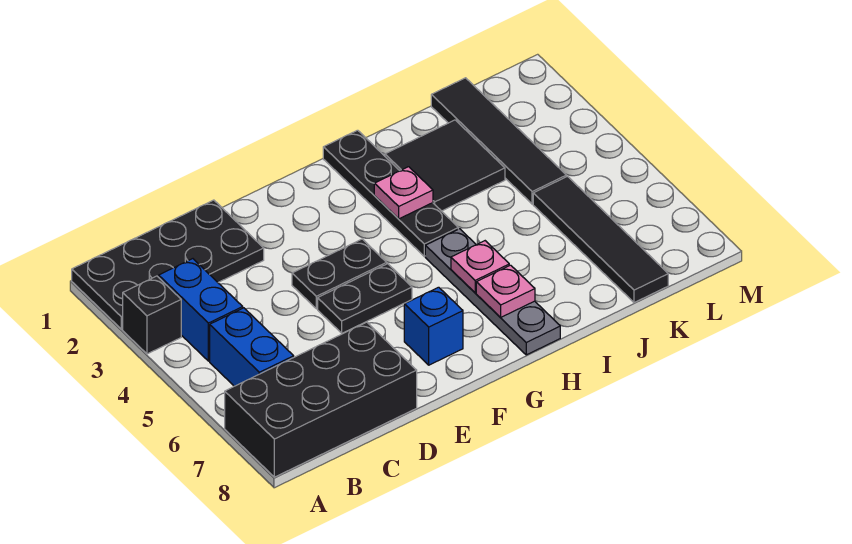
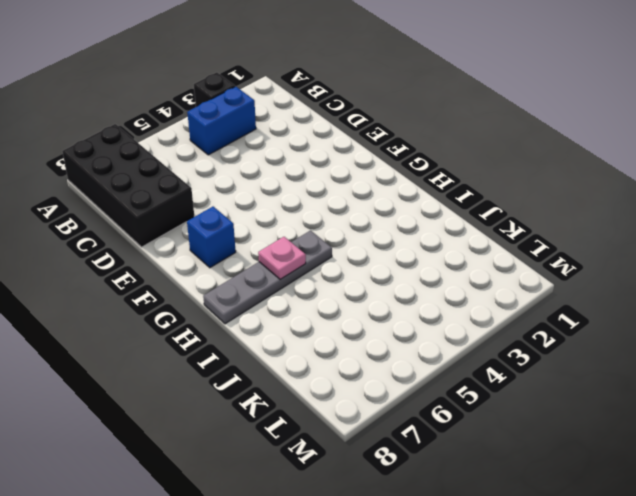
none -> black 2x4 plate [72,200,264,329]
none -> blue 1x2 brick [210,308,294,386]
none -> black 1x2 plate [292,239,387,309]

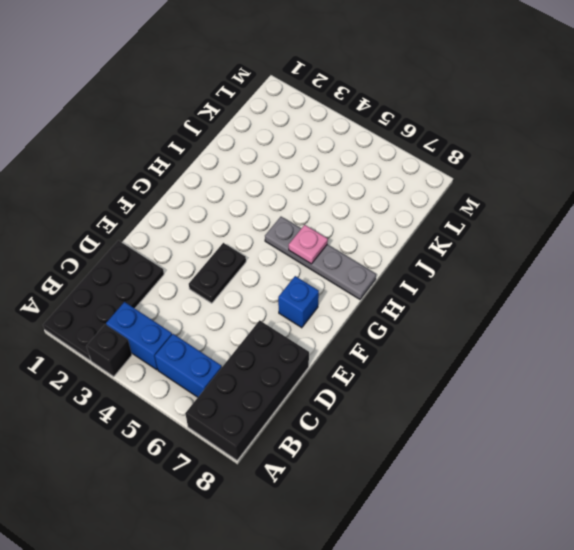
none -> black 1x2 plate [318,264,412,333]
none -> black 1x4 plate [323,130,458,256]
none -> black 2x2 tile [385,120,505,211]

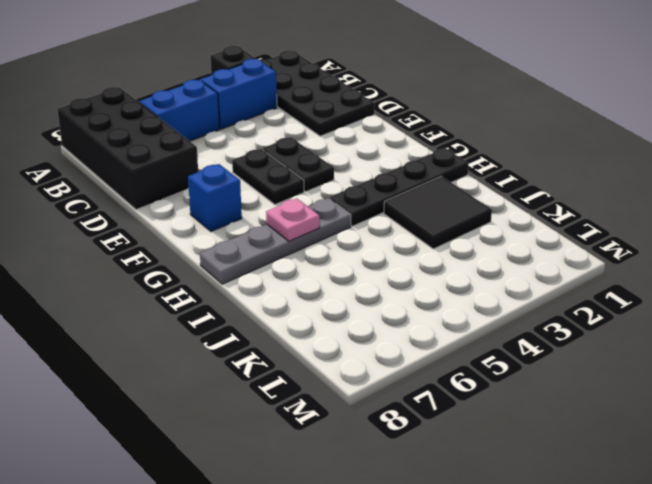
none -> black 1x4 tile [431,78,566,204]
none -> black 1x4 tile [533,176,668,303]
none -> pink 1x1 plate [374,167,433,219]

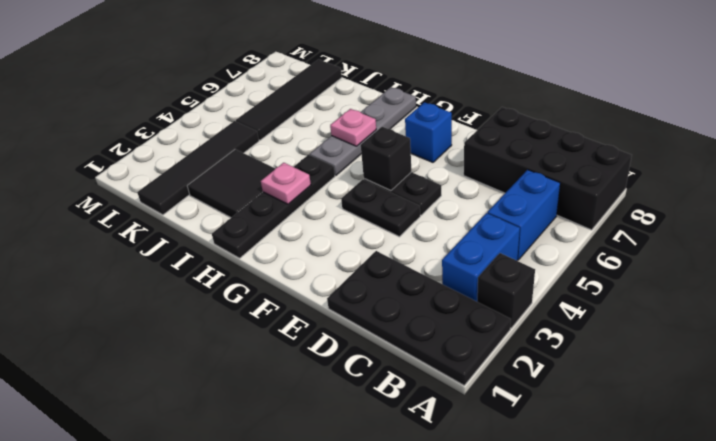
black 1x1 brick [361,127,411,191] -> none
none -> pink 1x1 plate [476,265,535,317]

